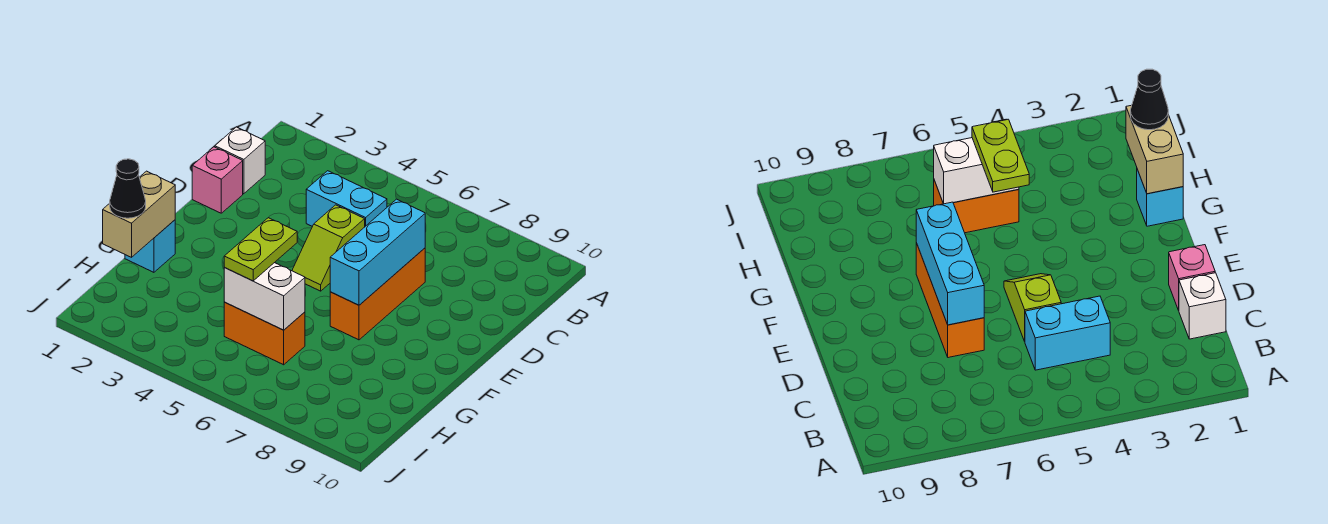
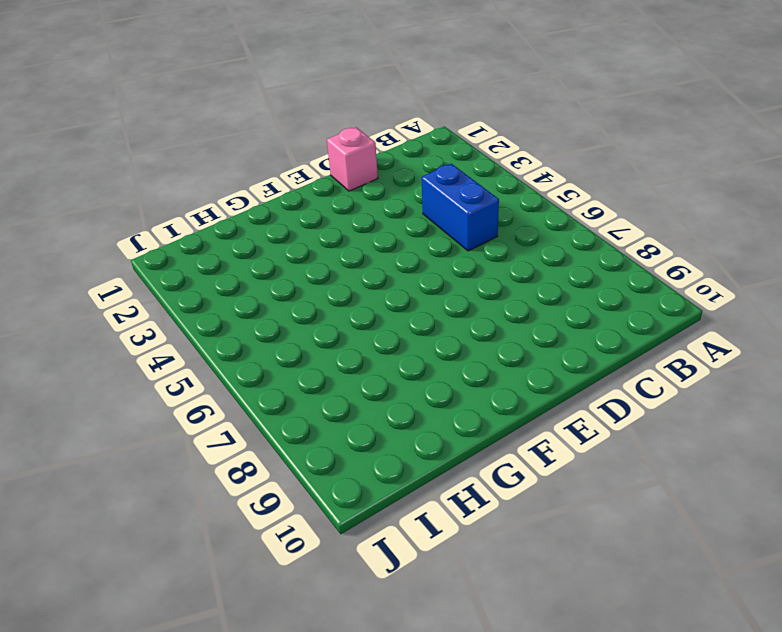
blue 1x2 brick [422,164,499,251] -> cyan 1x2 brick [306,171,387,226]
none -> white 1x1 brick [215,127,265,194]
none -> lime 1x2 slope [292,205,365,291]
none -> orange 1x3 brick [330,248,425,340]

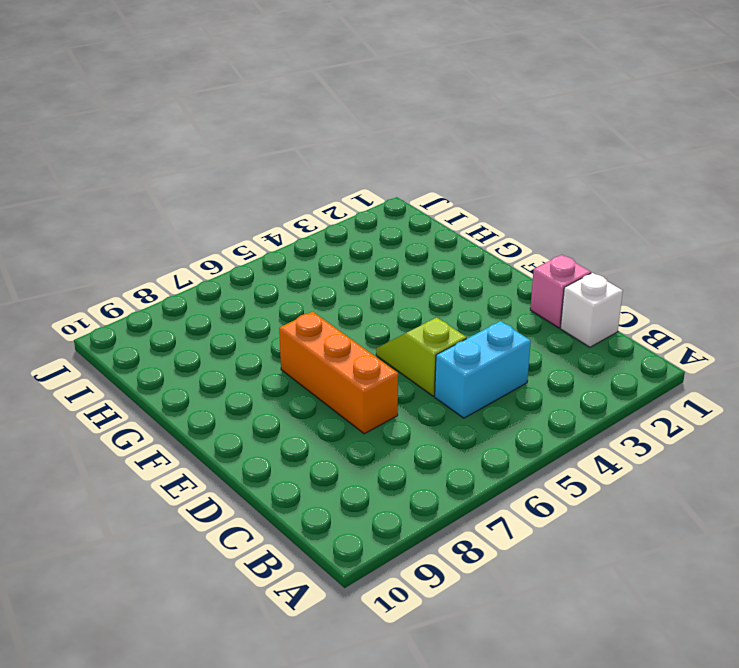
none -> cyan 1x1 brick [125,220,175,272]
none -> orange 1x2 brick [224,302,305,365]
none -> cyan 1x3 brick [330,199,425,305]

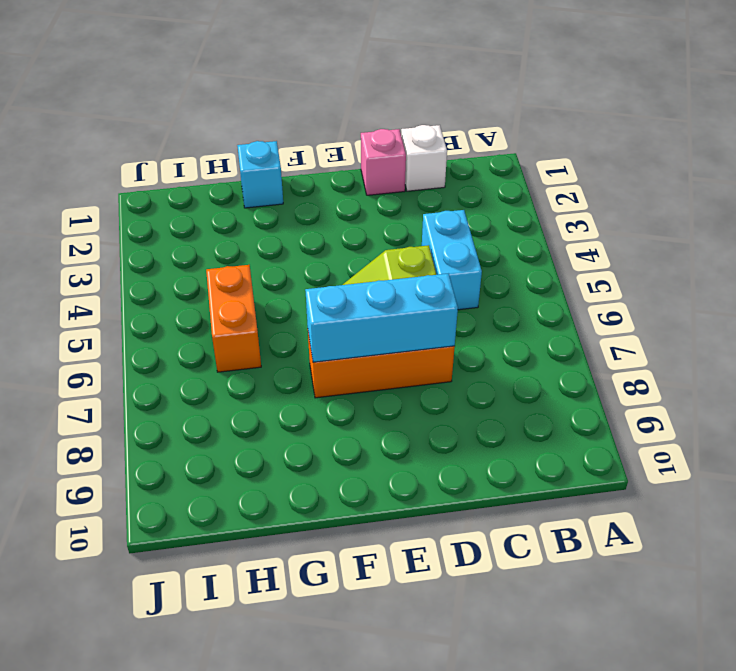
none -> tan 1x2 brick [103,171,175,257]
none -> white 1x2 brick [224,263,305,330]
none -> lime 1x2 plate [224,218,297,281]

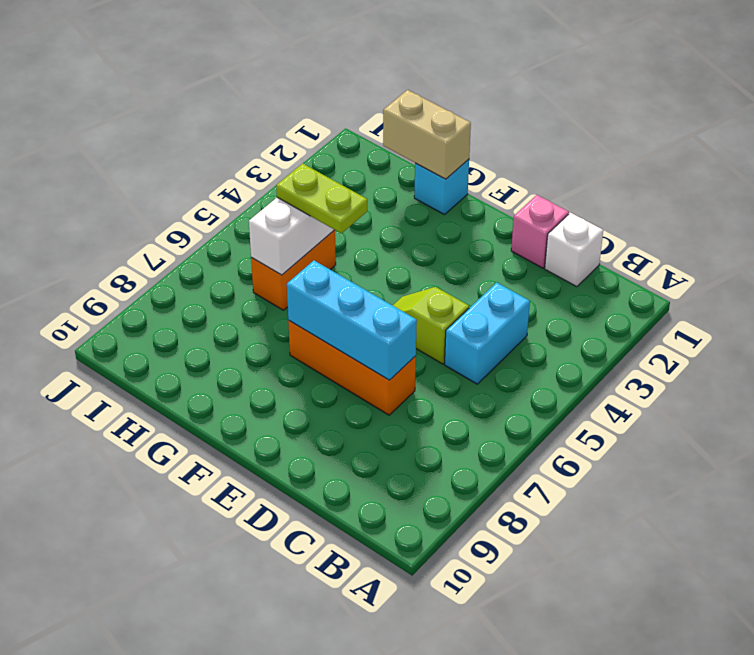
none -> black 1x1 cone [110,159,146,218]

